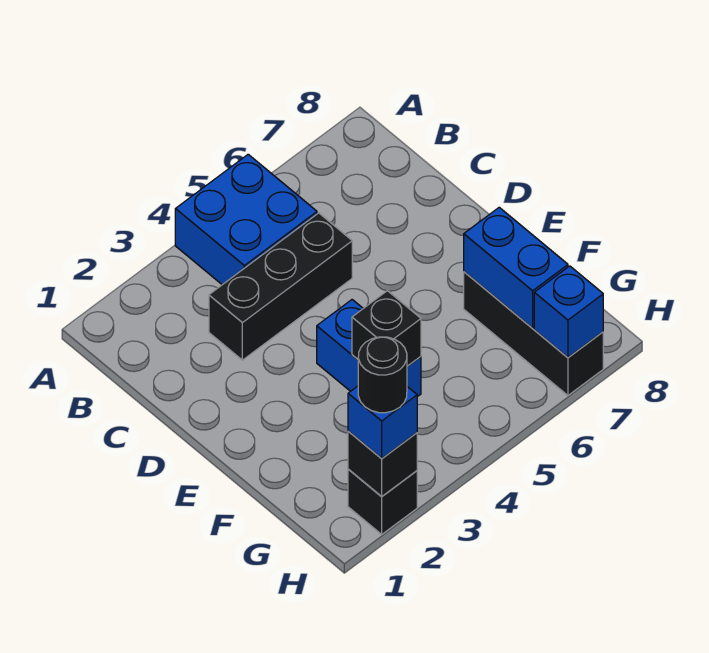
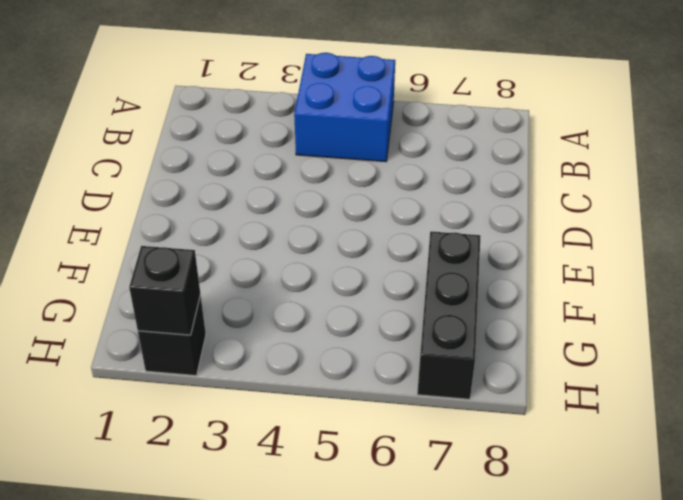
none -> black 1x3 brick [209,213,352,360]
none -> blue 1x2 brick [317,300,421,397]

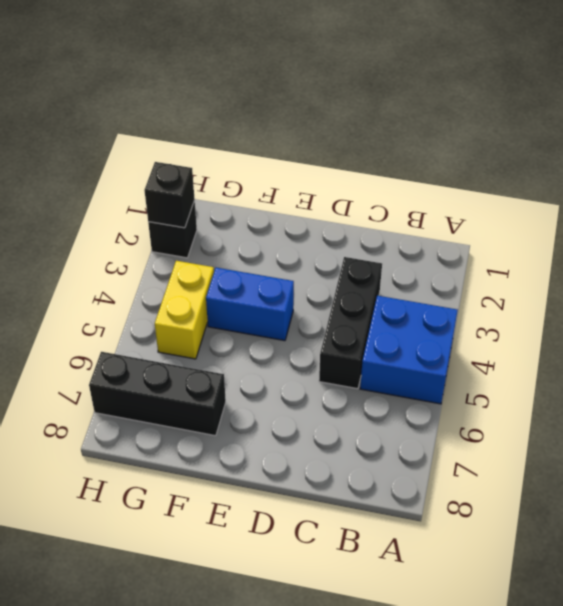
yellow 1x2 brick [155,261,214,359] -> none
none -> black 1x1 brick [352,291,421,366]
none -> blue 1x2 brick [464,207,568,328]

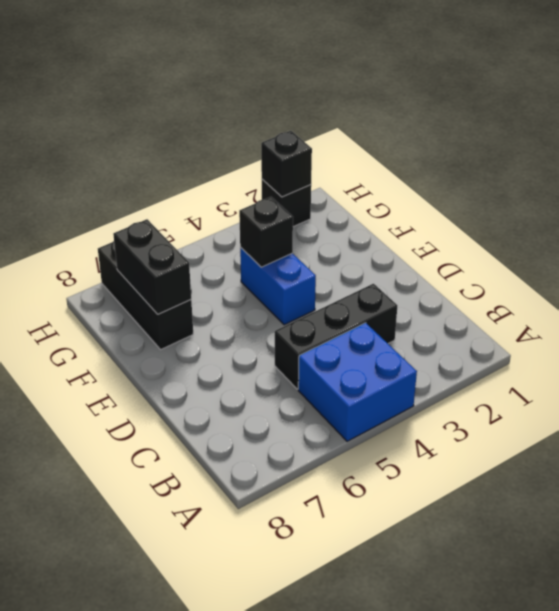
black 1x2 brick [113,219,191,314] -> blue 1x2 brick [464,207,568,328]
none -> blue 1x1 brick [534,266,603,357]
none -> blue 1x1 brick [348,386,417,459]

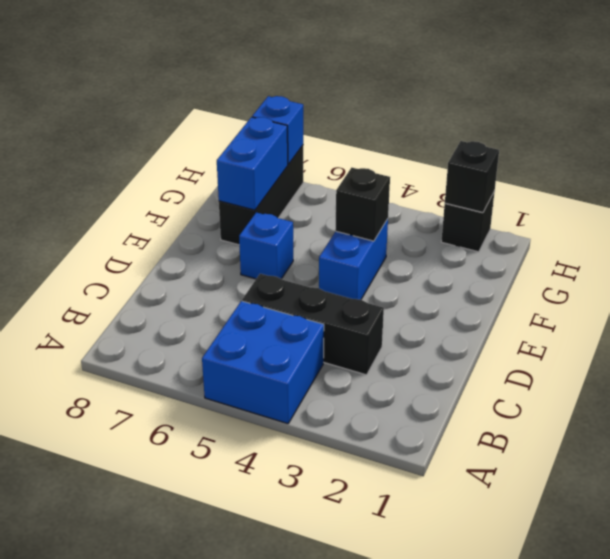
blue 1x1 brick [239,212,293,279] -> blue 1x1 brick moved to [348,386,417,459]
none -> black 1x1 round brick [358,337,407,413]

